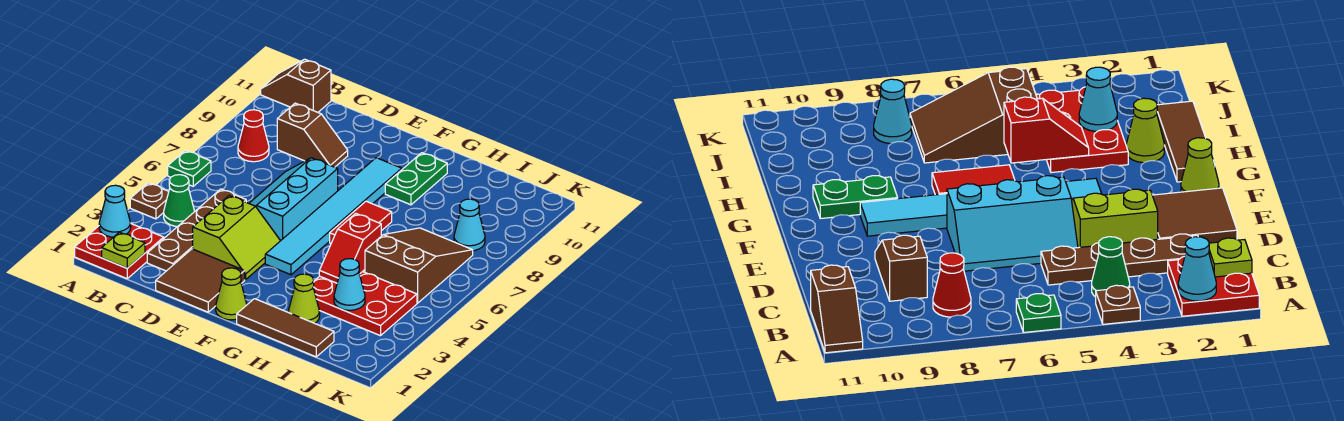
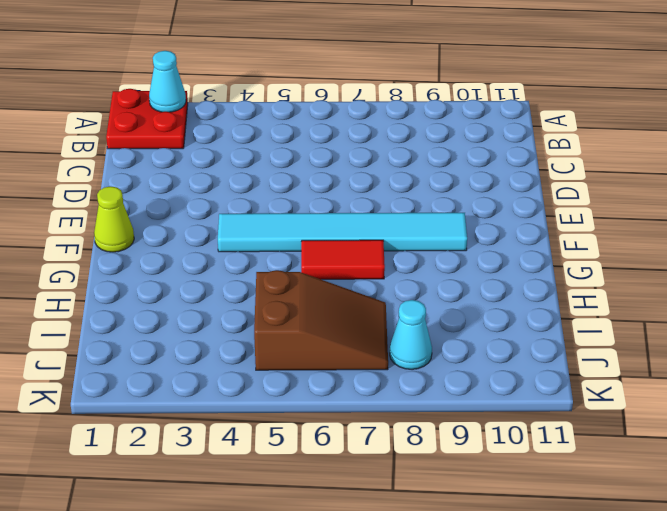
none -> brown 1x1 plate [130,183,169,219]
none -> green 1x1 plate [168,150,211,186]
none -> brown 1x2 slope [261,59,331,112]

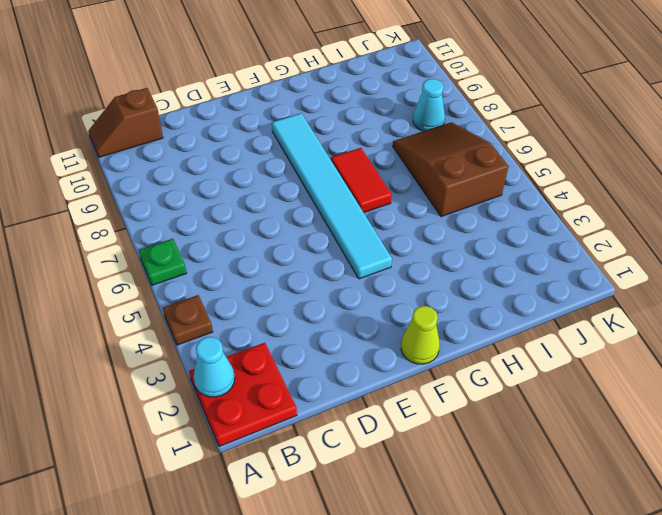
none -> green 1x1 cone [164,175,195,226]
none -> red 1x1 cone [238,110,269,162]
none -> brown 1x4 plate [147,189,246,271]

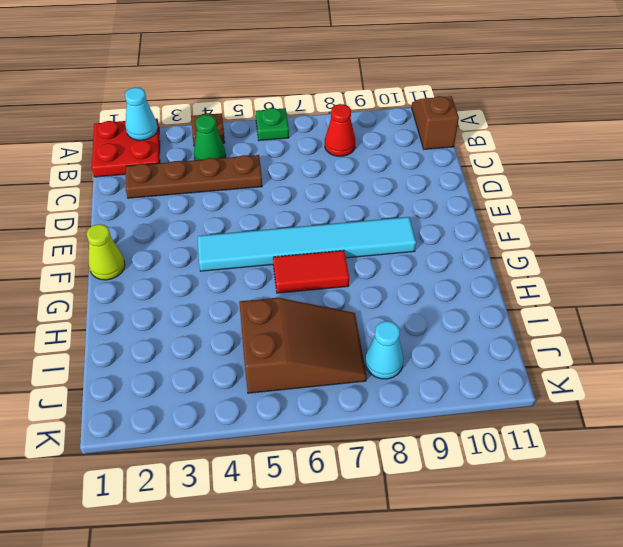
none -> brown 1x2 slope [277,103,348,167]
none -> brown 2x2 tile [156,249,245,312]
none -> lime 2x2 slope [193,196,280,280]

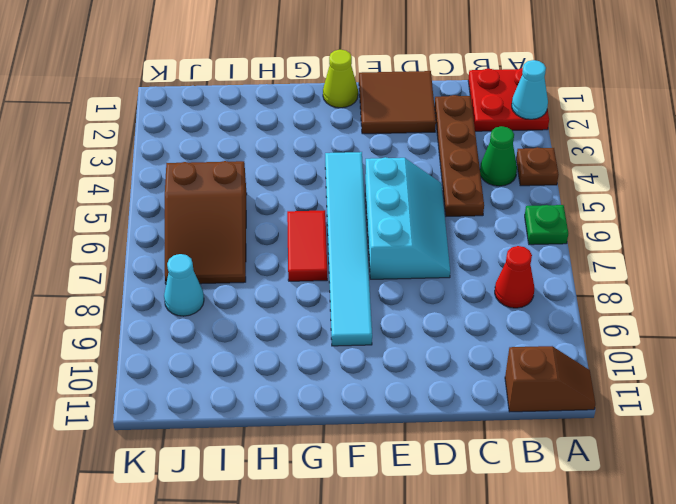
none -> brown 1x2 slope [277,103,348,167]
none -> lime 2x2 slope [193,196,280,280]
none -> brown 1x3 tile [237,299,334,357]

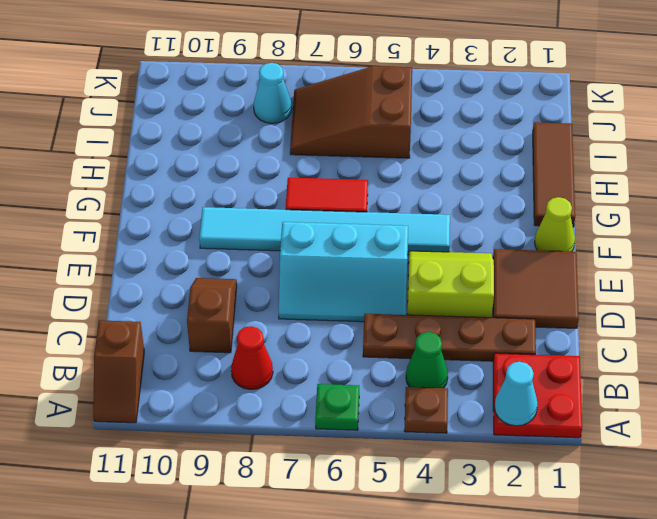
none -> green 1x2 plate [385,153,447,205]
none -> lime 1x1 cone [288,274,320,323]
none -> red 2x3 plate [313,272,417,336]

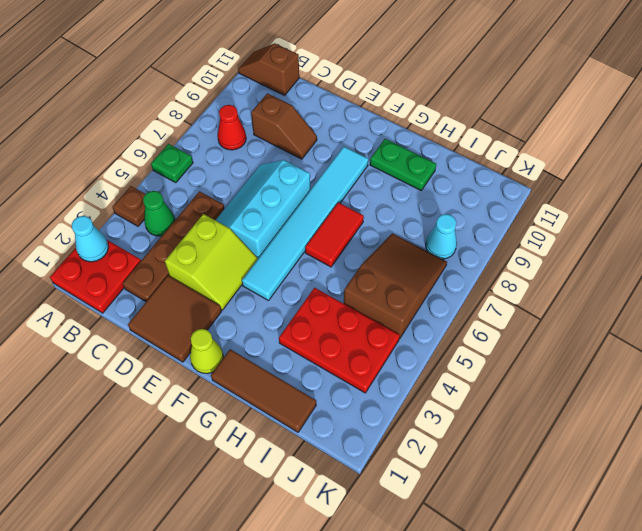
green 1x2 plate [370,139,436,190] -> green 1x2 plate turned to [385,153,447,205]
none -> lime 1x1 cone [288,274,320,323]
none -> lime 1x1 plate [102,232,145,268]
none -> red 1x2 slope [319,214,381,283]

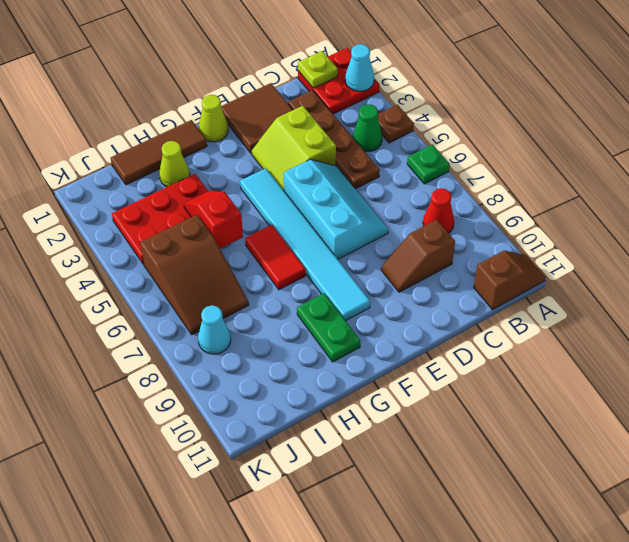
none -> cyan 1x1 cone [334,259,365,310]

